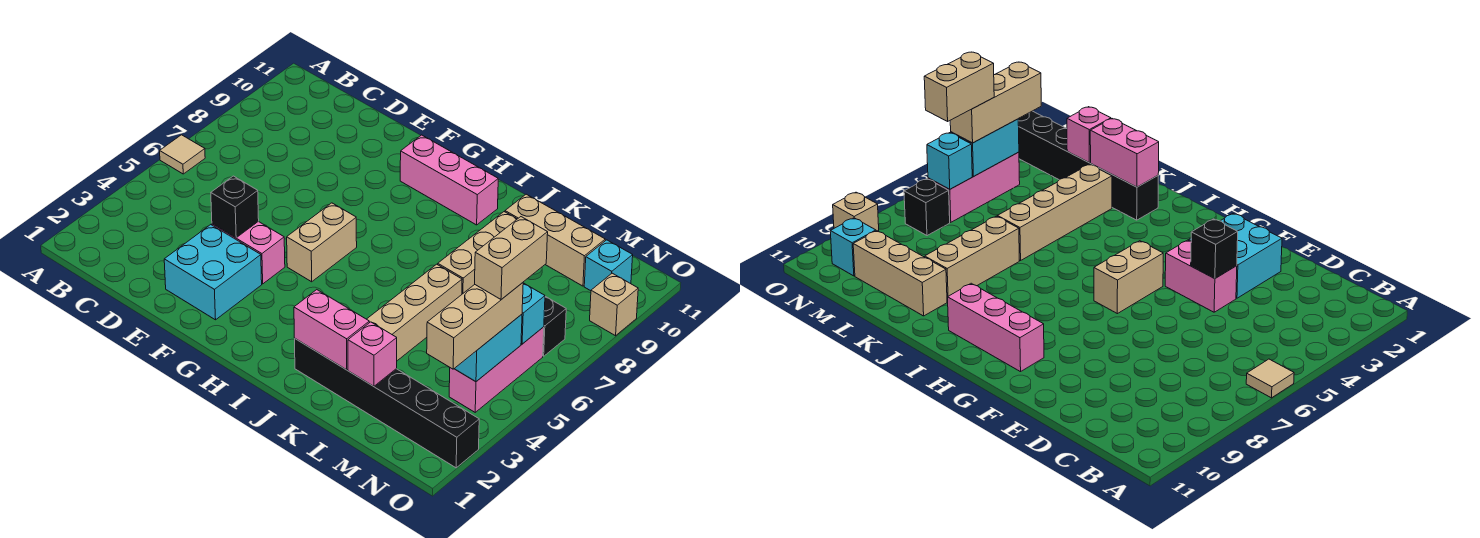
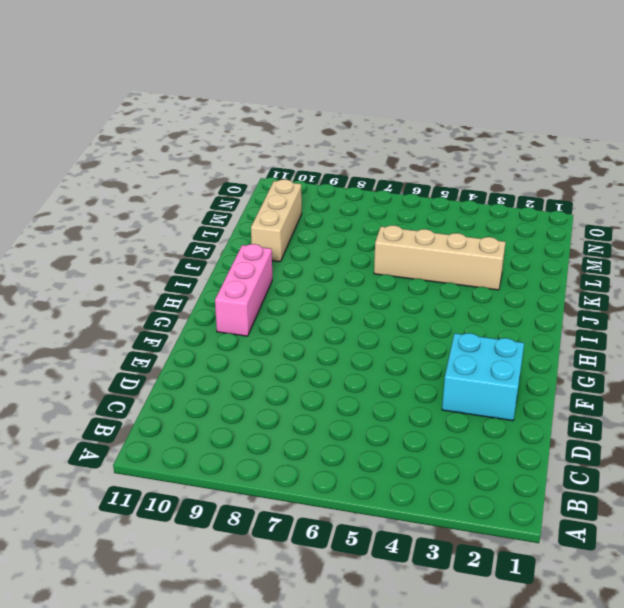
none -> tan 1x1 tile [160,135,205,174]
none -> pink 1x2 brick [212,222,285,284]
none -> tan 1x2 brick [287,203,357,282]

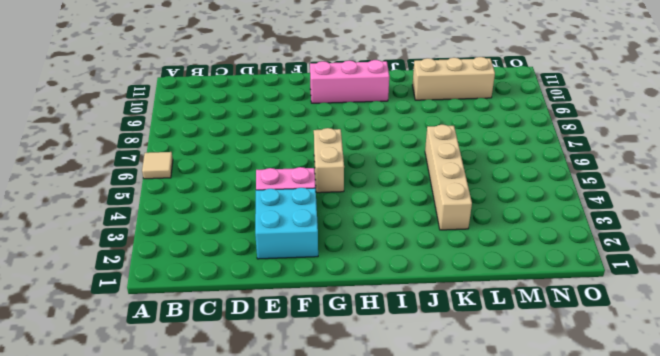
none -> black 1x6 brick [295,339,479,468]
none -> tan 1x3 brick [438,212,517,294]
none -> pink 1x3 brick [449,327,544,412]

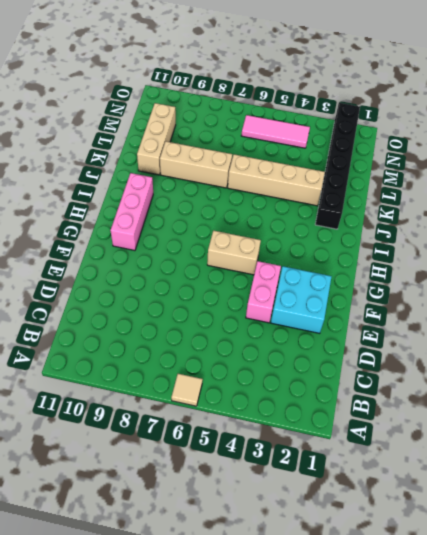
pink 1x3 tile [241,115,310,148] -> pink 1x3 brick [449,327,544,412]
none -> black 1x1 brick [543,296,566,356]
none -> cyan 1x1 brick [584,240,633,291]
none -> tan 1x1 brick [590,273,638,336]

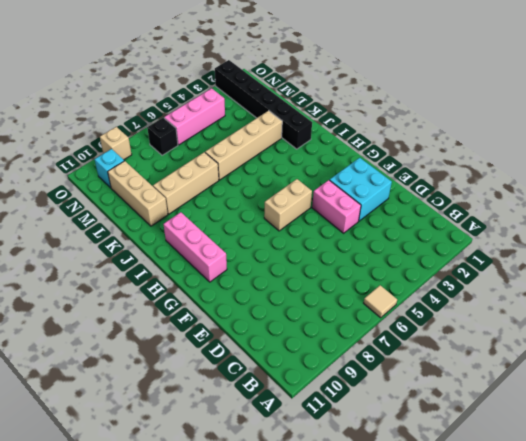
none -> black 1x1 brick [211,176,259,238]
none -> pink 1x2 brick [294,290,370,370]
none -> pink 1x1 brick [348,322,397,386]

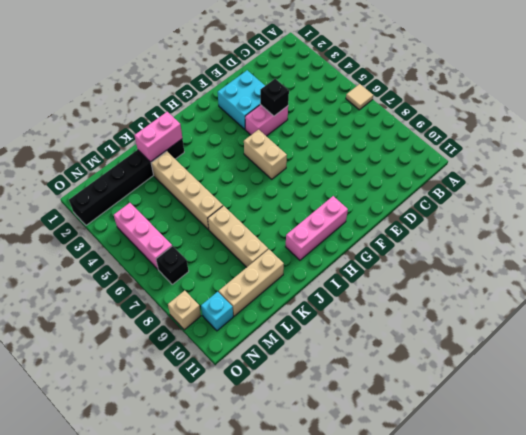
none -> pink 1x1 brick [348,322,397,386]
none -> cyan 1x2 brick [454,314,522,382]
none -> cyan 1x1 brick [521,283,545,344]

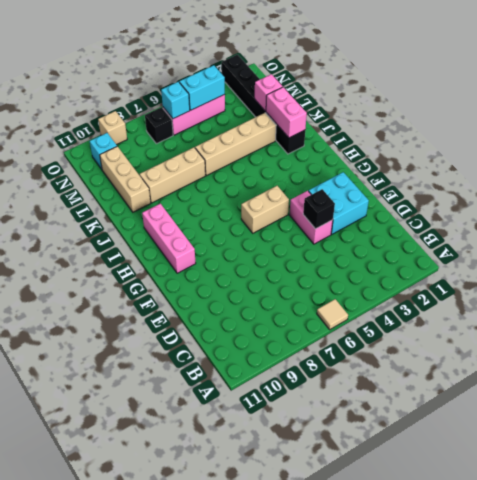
none -> tan 1x3 brick [427,283,523,369]
none -> tan 1x2 brick [475,217,548,299]

